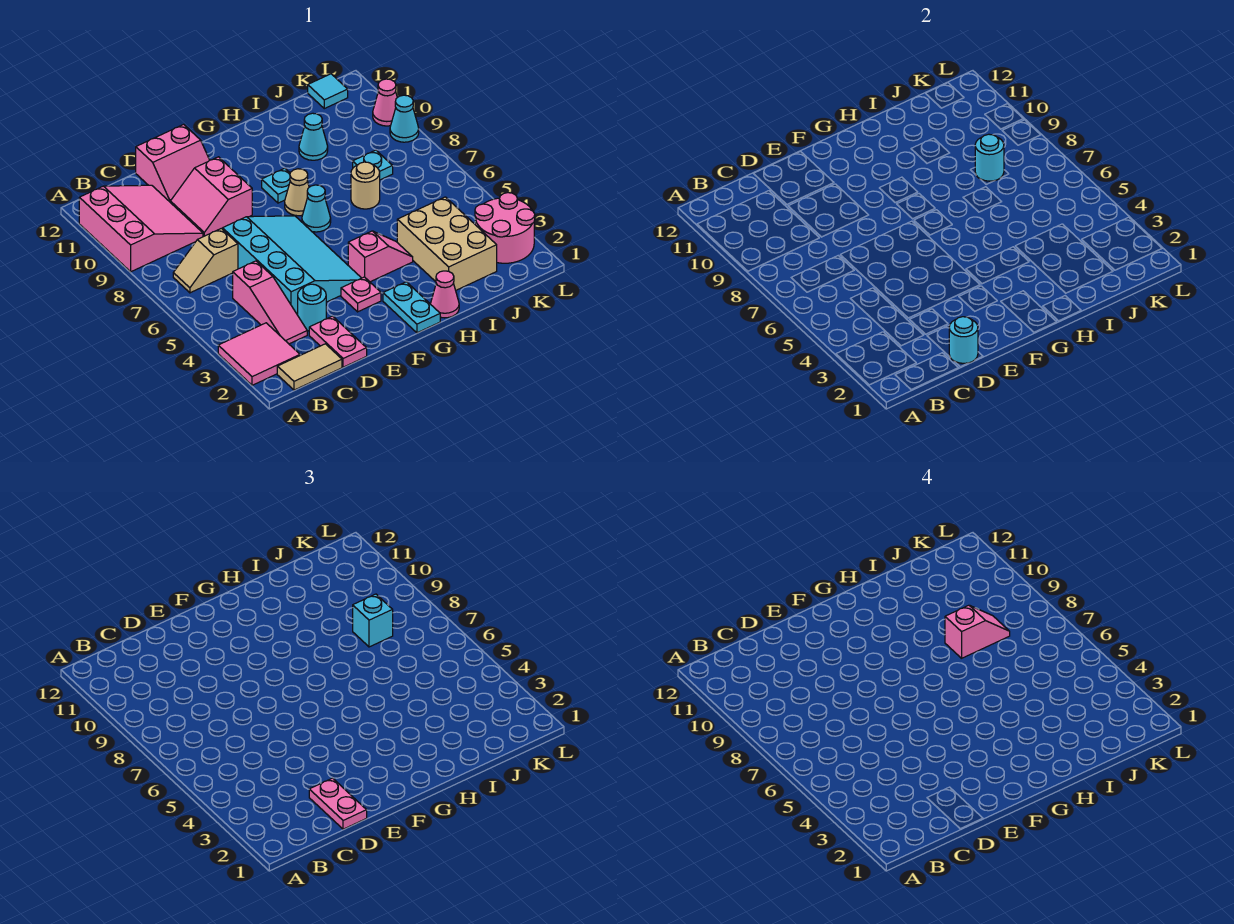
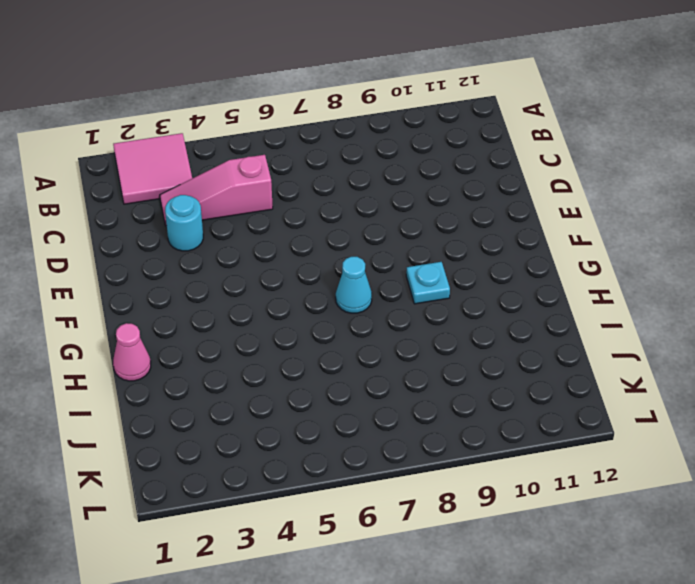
none -> pink 3x3 slope [79,185,203,272]
none -> tan 1x2 tile [277,344,342,390]
none -> tan 1x2 slope [173,228,238,293]
none -> pink 1x2 plate [309,316,367,367]

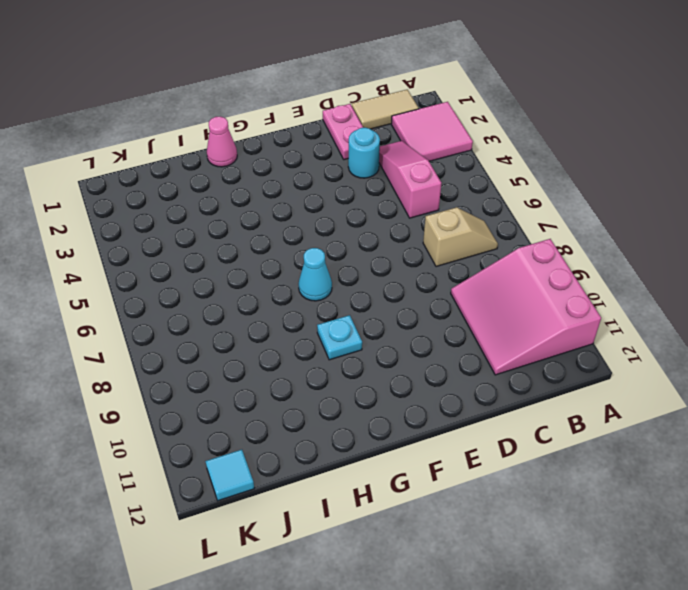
none -> cyan 3x4 slope [223,216,361,315]
none -> pink 2x2 slope [170,157,252,237]
none -> pink 2x2 slope [136,124,210,202]
none -> pink 1x1 plate [341,277,381,312]

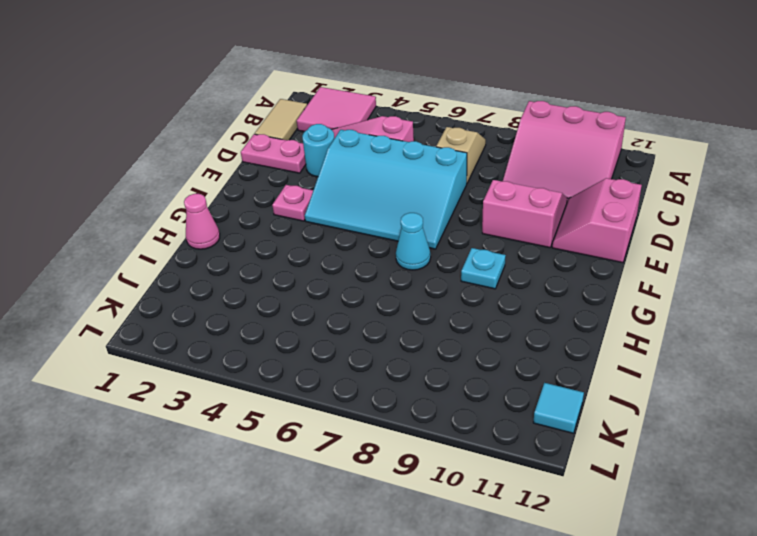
none -> cyan 1x2 plate [383,282,440,333]
none -> pink 1x2 slope [348,231,413,282]
none -> tan 1x1 cone [285,169,309,216]
none -> tan 2x3 brick [397,197,497,290]

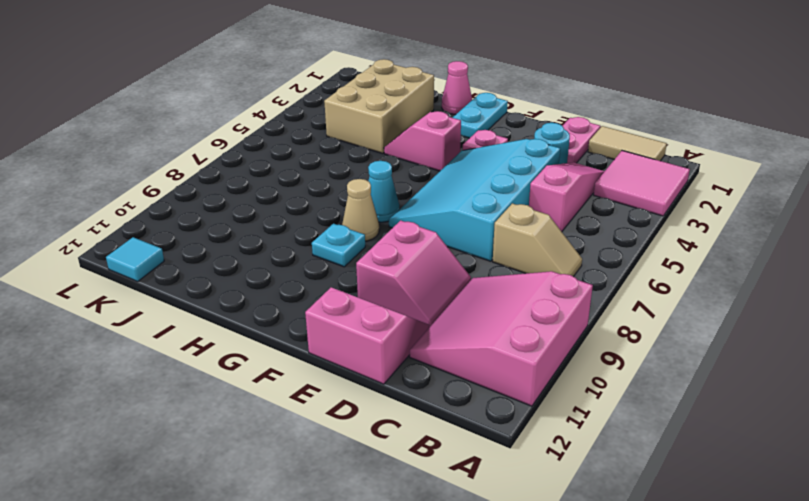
none -> tan 1x1 round brick [351,162,380,209]
none -> cyan 1x1 cone [299,113,328,160]
none -> cyan 1x1 plate [353,150,393,180]
none -> pink 2x2 round brick [475,193,535,263]

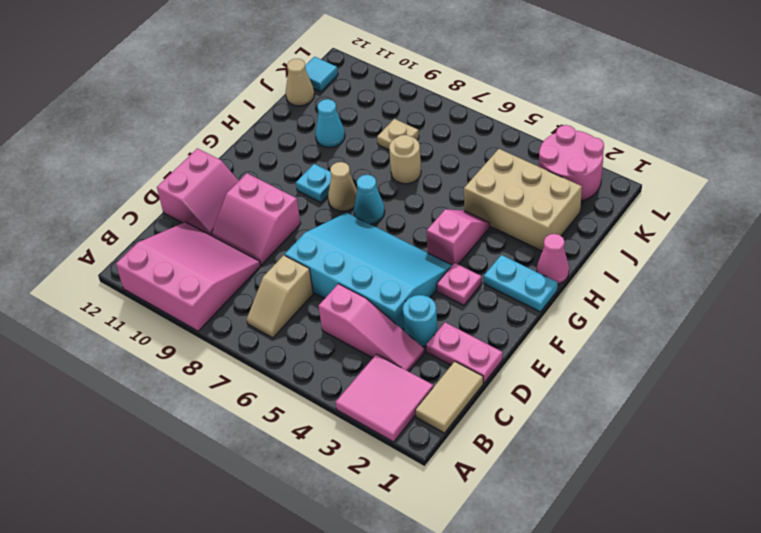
tan 1x1 plate [377,119,419,150] -> cyan 1x1 plate [353,150,393,180]
tan 1x1 cone [286,59,315,106] -> none
none -> cyan 1x1 cone [390,95,419,142]
none -> pink 1x1 cone [373,79,397,126]
none -> cyan 1x1 round brick [949,317,978,363]
none -> cyan 1x1 round brick [975,134,1004,181]

